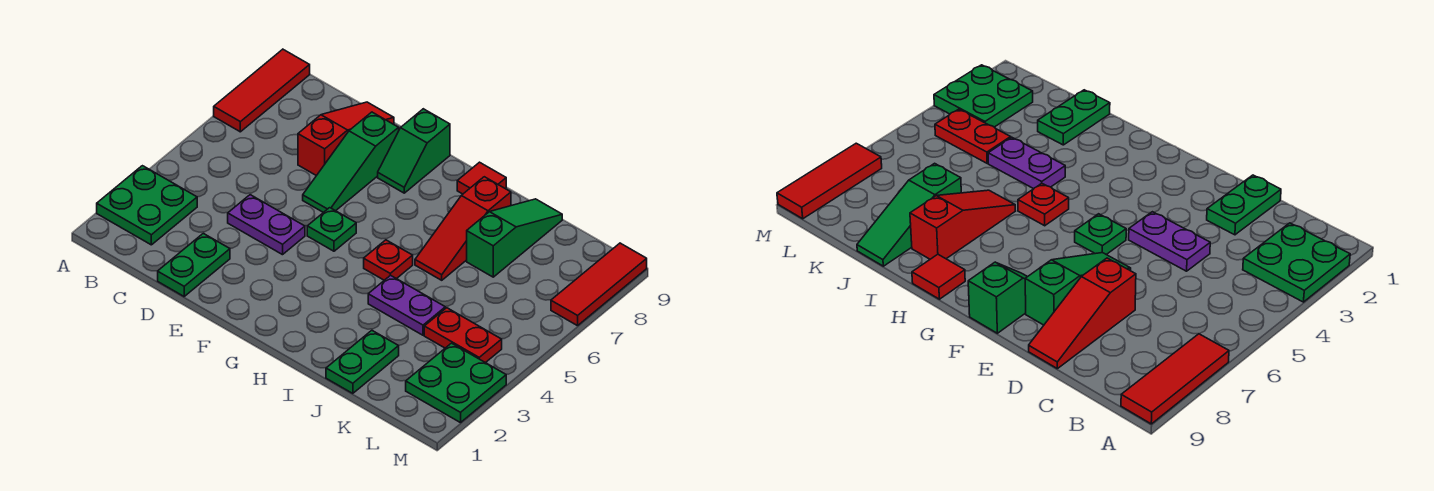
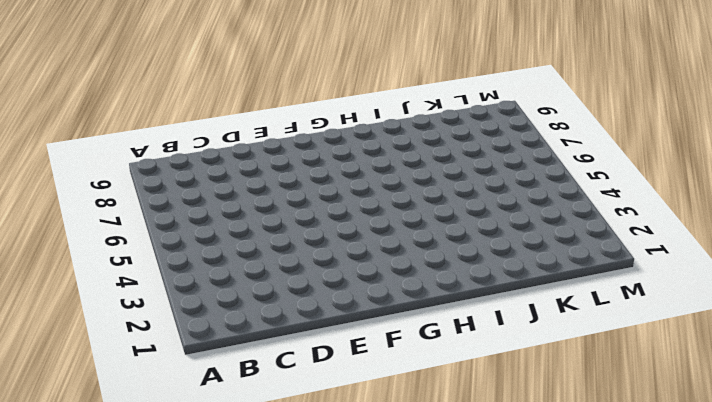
none -> green 2x2 plate [97,166,197,245]
none -> red 1x3 tile [214,49,310,132]
none -> green 1x2 plate [158,233,230,296]

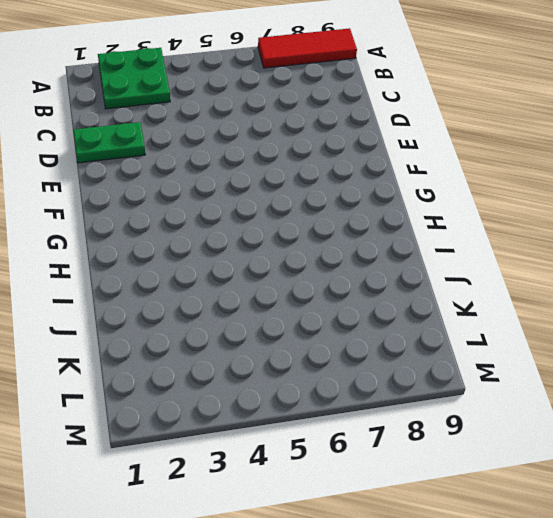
none -> purple 1x2 plate [228,195,305,255]
none -> red 1x3 slope [298,102,394,176]
none -> green 1x3 slope [303,112,399,213]

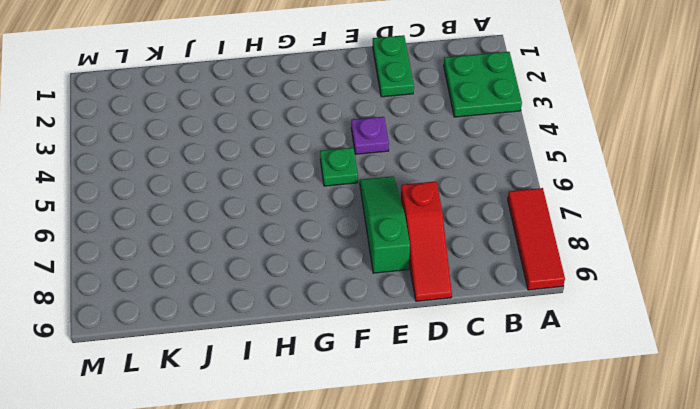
purple 1x1 plate [351,117,389,154] -> purple 1x2 plate [228,195,305,255]
none -> green 1x2 slope [378,109,450,193]
none -> red 1x1 plate [364,240,413,280]
none -> red 1x1 tile [457,162,506,194]

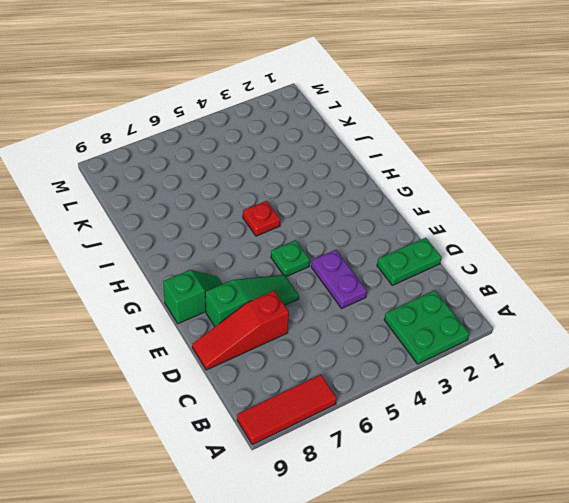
none -> red 1x1 tile [457,162,506,194]
none -> purple 1x2 plate [368,275,445,335]
none -> red 1x3 slope [415,177,511,280]

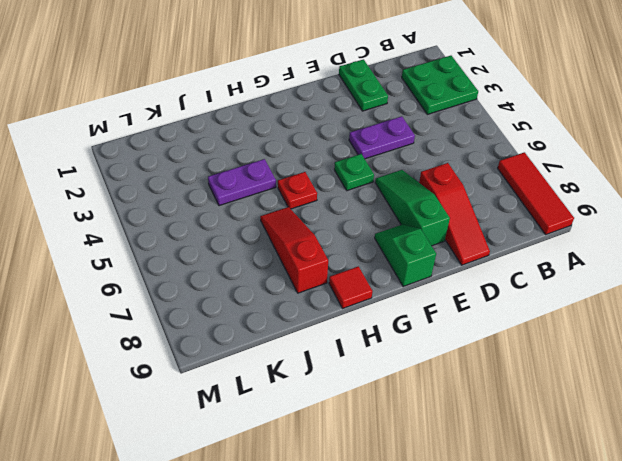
none -> green 1x2 plate [326,330,399,393]
none -> green 1x3 slope [467,199,562,277]
none -> red 1x2 plate [424,308,502,363]

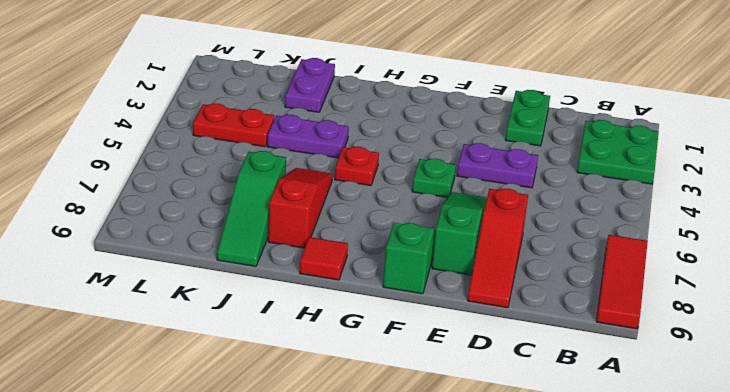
purple 1x2 plate [285,58,335,112] -> green 1x2 plate [326,330,399,393]
none -> green 2x2 plate [406,343,506,423]
none -> red 1x3 tile [551,243,647,326]

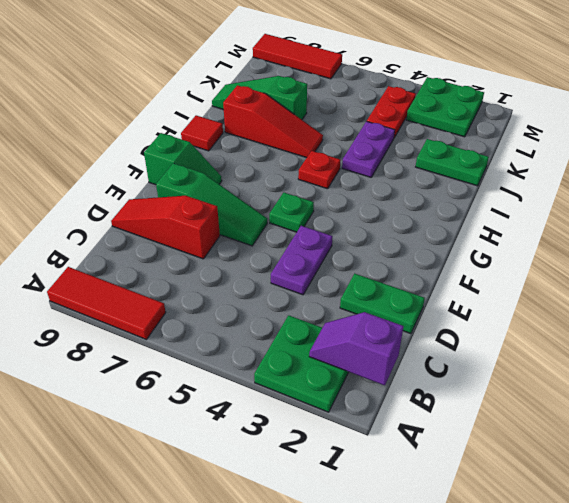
purple 1x2 slope [309,312,404,385] -> none

